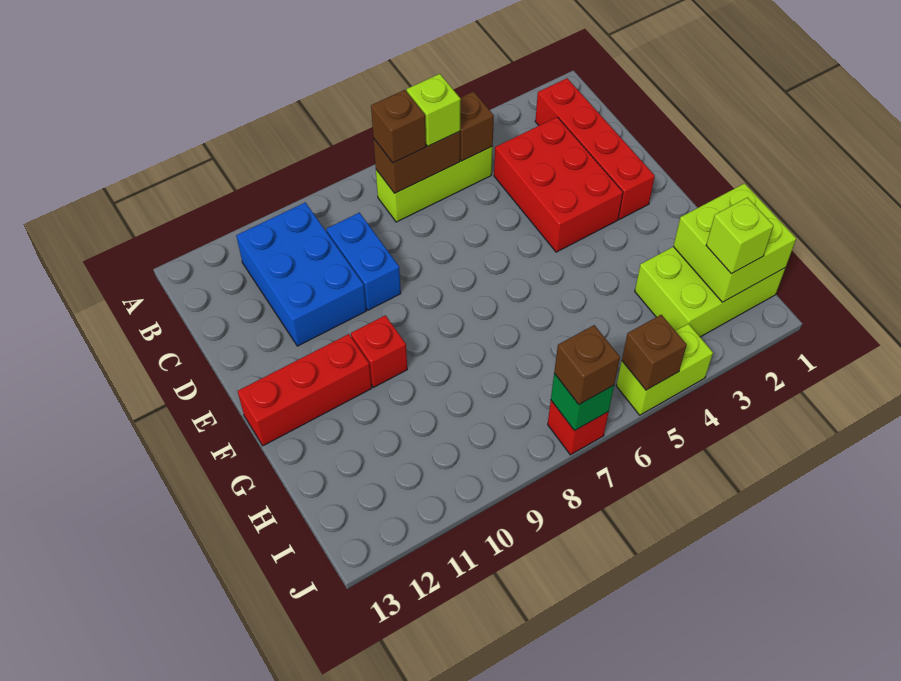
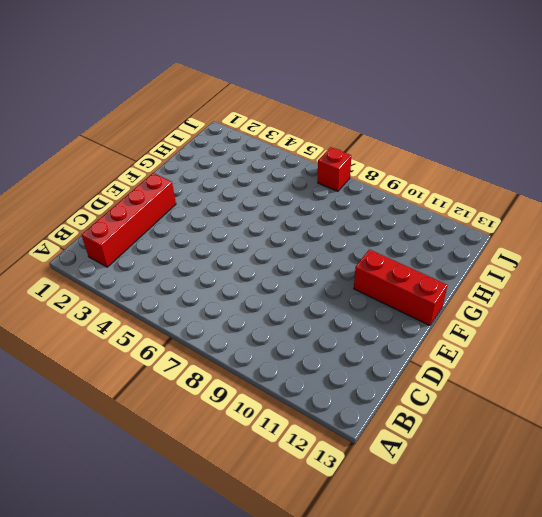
none -> lime 1x3 brick [376,147,493,222]
none -> blue 2x3 brick [236,202,366,346]
none -> red 2x3 brick [494,117,623,252]

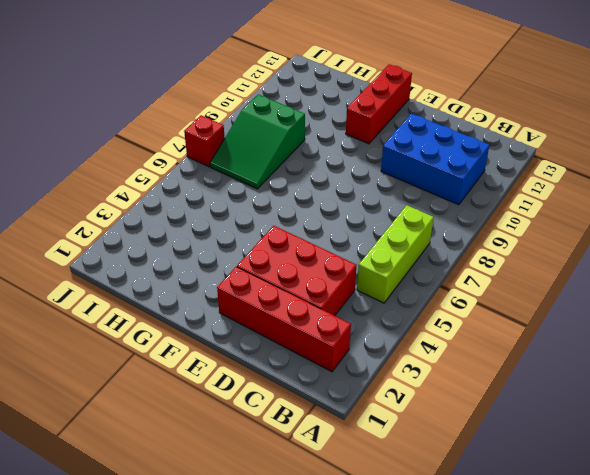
green 2x3 slope [210,94,305,189] -> none
none -> blue 1x2 brick [326,213,401,310]
none -> red 1x1 brick [351,315,407,387]
none -> lime 2x3 brick [635,247,785,337]

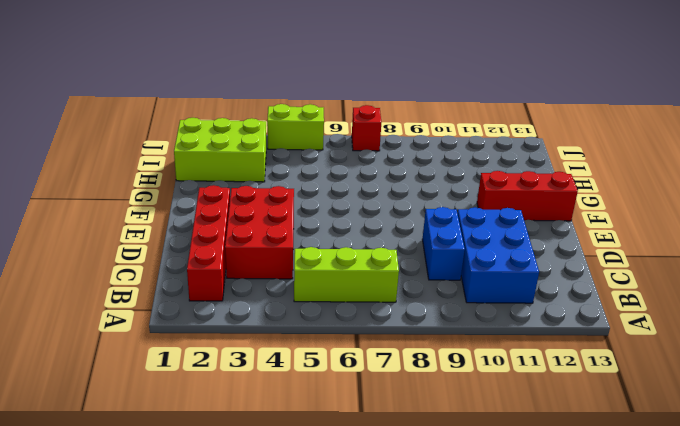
none -> red 1x1 brick [351,315,407,387]
none -> brown 1x1 brick [460,91,494,161]
none -> brown 1x2 brick [373,131,460,193]

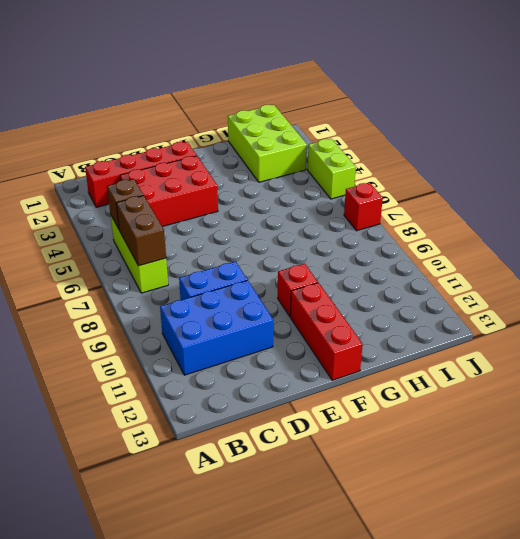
none -> lime 2x2 brick [673,183,796,302]
none -> brown 1x1 brick [622,315,687,390]
none -> green 1x1 brick [551,374,614,431]

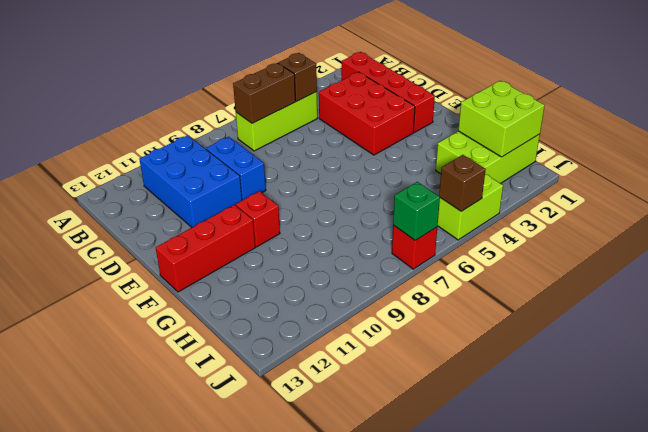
none -> lime 1x1 brick [407,74,461,146]
none -> brown 1x1 brick [371,90,426,163]
none -> lime 1x1 brick [706,198,774,274]

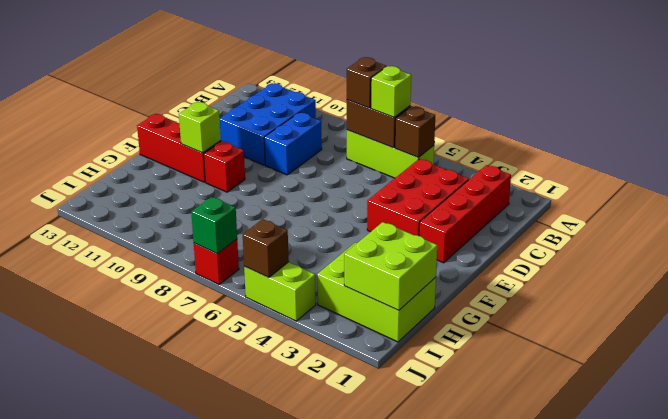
lime 1x1 brick [179,102,221,153] -> lime 1x1 brick moved to [706,198,774,274]
none -> brown 1x1 brick [554,325,620,404]

